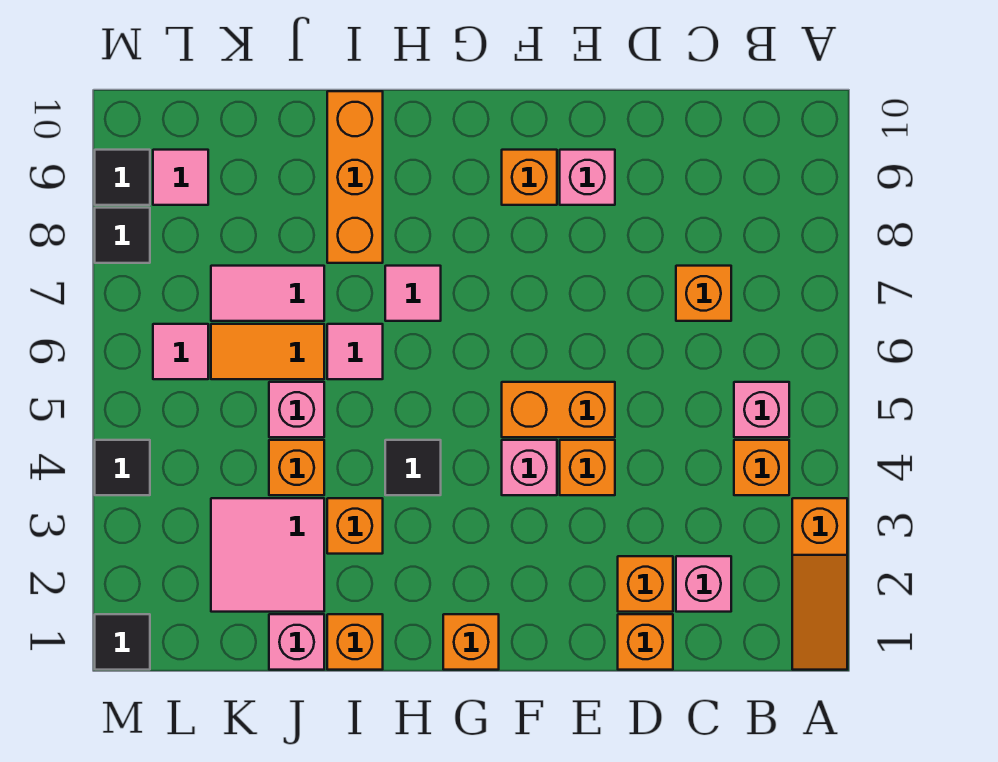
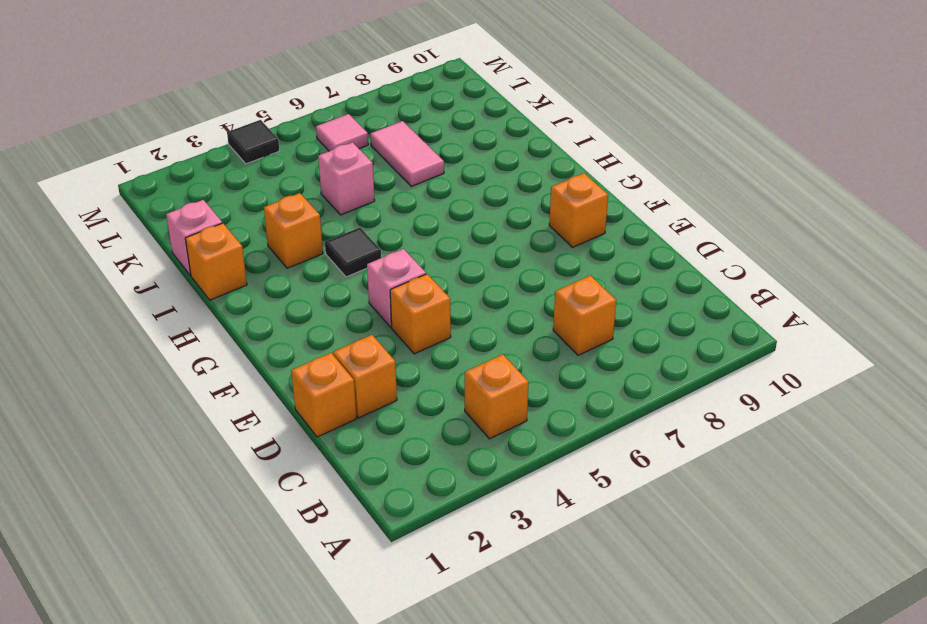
none -> orange 1x3 slope [792,498,847,670]
none -> pink 1x1 brick [734,382,789,437]
none -> pink 1x1 brick [676,556,731,612]
none -> orange 1x2 brick [502,382,615,437]

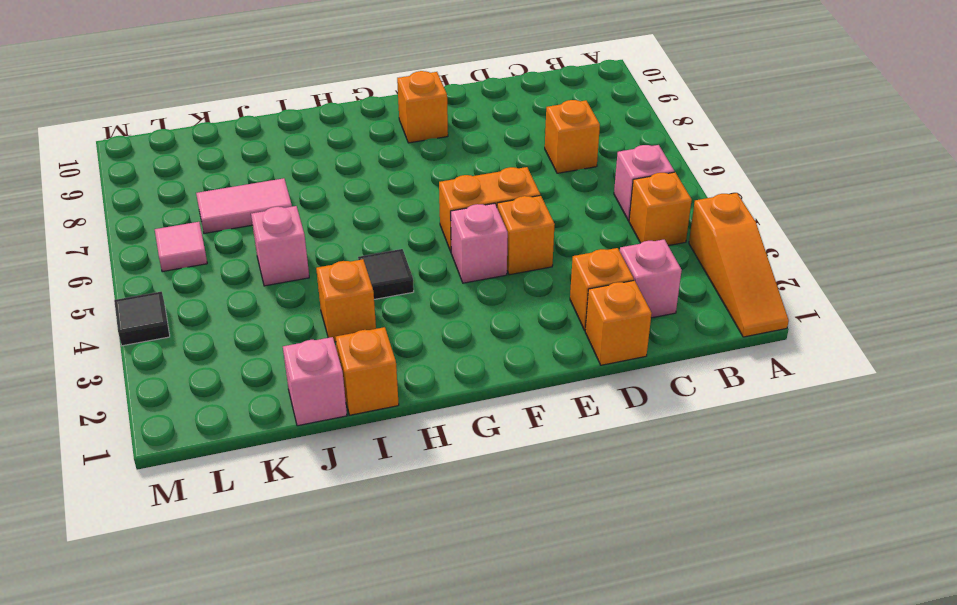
none -> pink 1x1 brick [560,150,615,205]
none -> orange 1x1 brick [443,614,499,670]
none -> pink 1x1 tile [385,266,441,321]
none -> pink 1x1 tile [327,324,383,379]

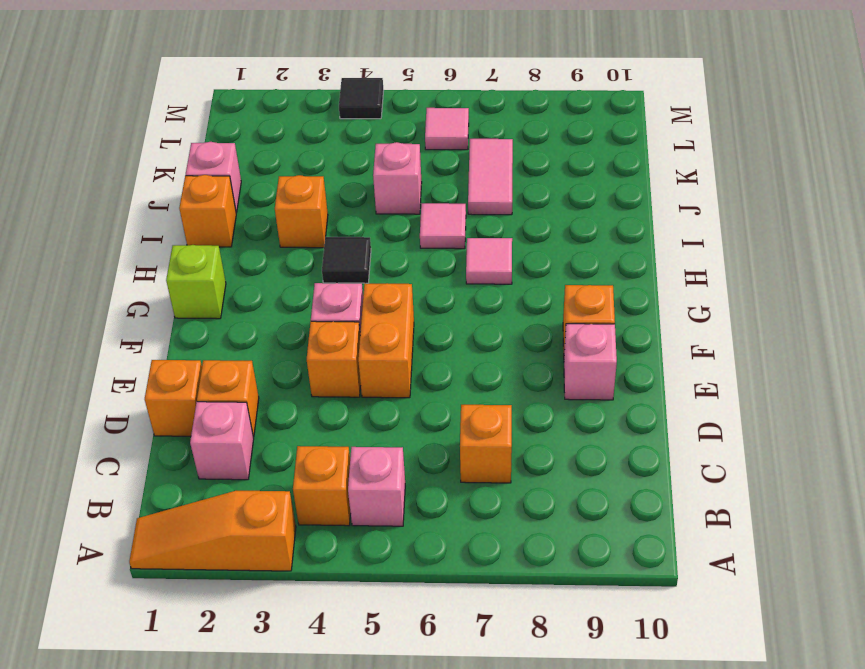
lime 1x1 brick [166,245,226,319] -> orange 1x1 brick [443,614,499,670]
none -> orange 1x3 brick [327,91,383,263]
none -> pink 2x2 tile [211,498,324,612]
none -> orange 1x1 brick [269,440,324,495]
none -> orange 1x2 tile [211,324,324,379]

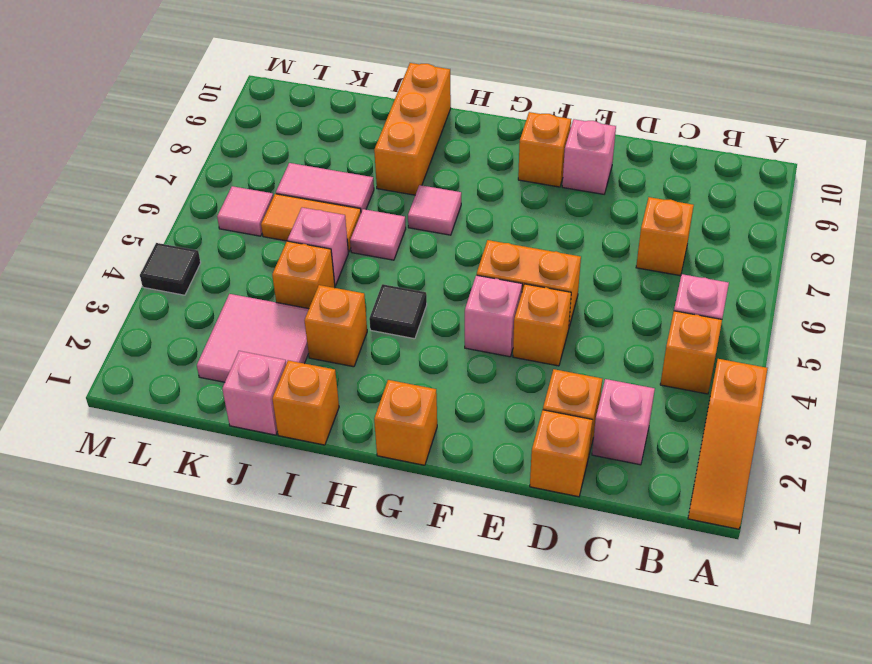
none -> pink 1x1 tile [153,150,208,205]
none -> black 1x1 tile [95,614,150,670]
none -> black 1x1 tile [95,208,150,263]
none -> black 1x1 tile [95,150,150,205]

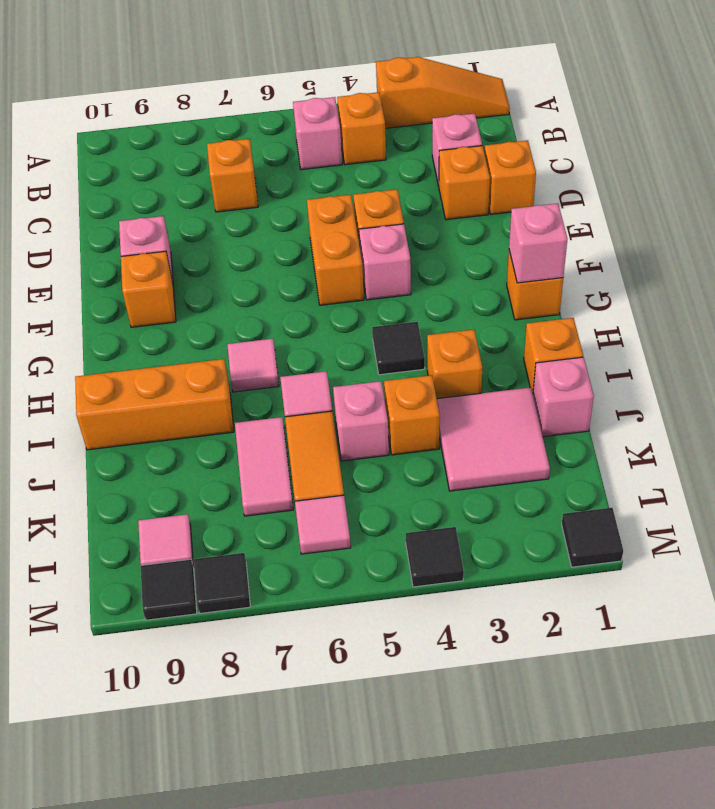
pink 1x1 brick [509,203,567,283] -> none

